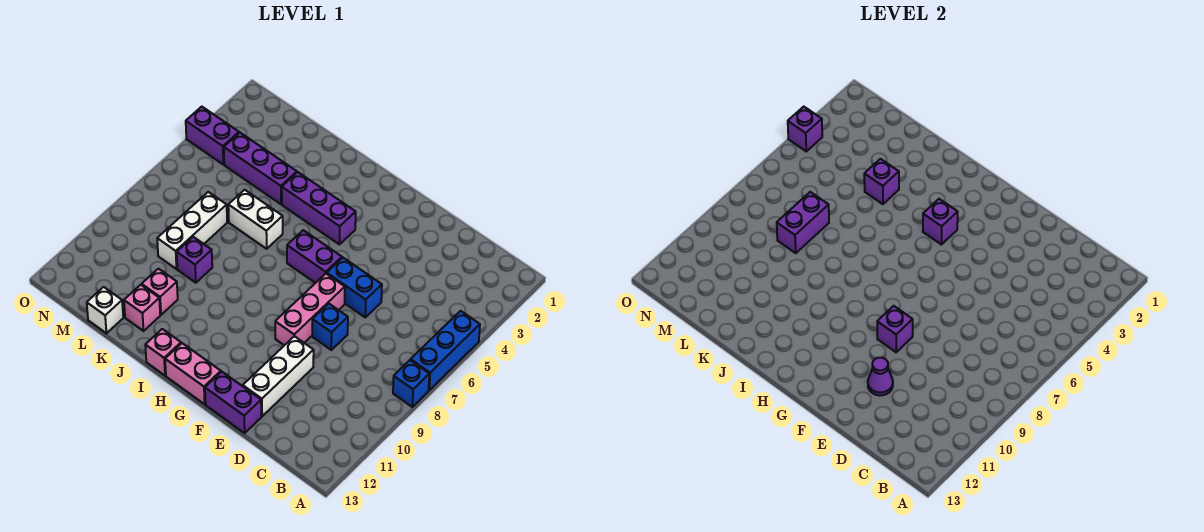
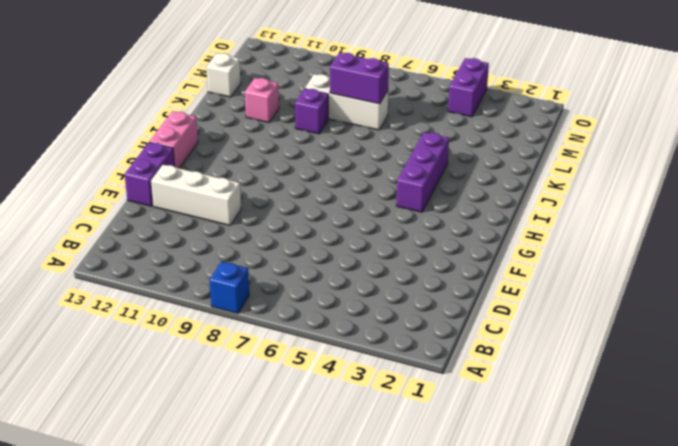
none -> blue 1x3 brick [411,311,480,390]
none -> blue 1x2 brick [327,258,382,317]
none -> blue 1x1 brick [312,304,348,350]

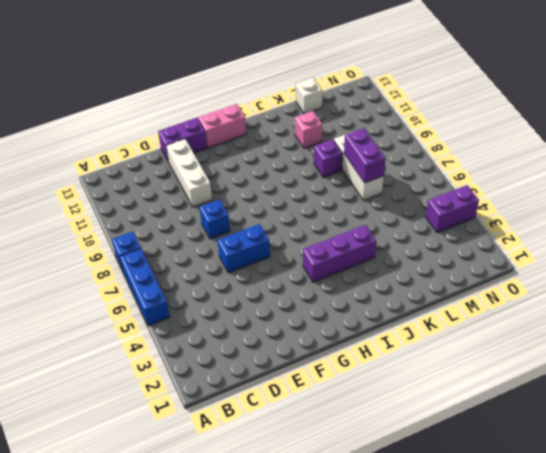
none -> pink 1x3 brick [275,274,345,345]
none -> purple 1x2 brick [287,230,342,283]
none -> pink 1x1 brick [145,329,181,376]

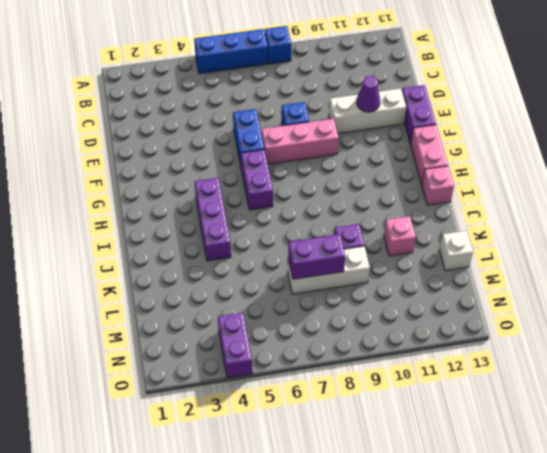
none -> white 1x2 brick [228,190,283,249]
none -> purple 1x3 brick [224,133,297,204]
none -> pink 1x1 brick [124,285,160,331]

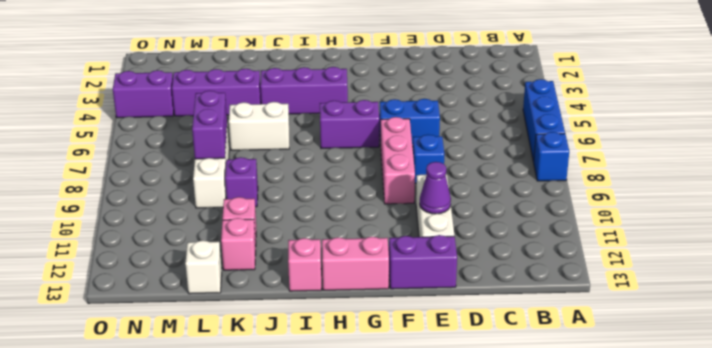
none -> purple 1x1 brick [877,306,913,352]
none -> purple 1x1 brick [923,199,958,244]
none -> purple 1x1 brick [864,159,899,204]

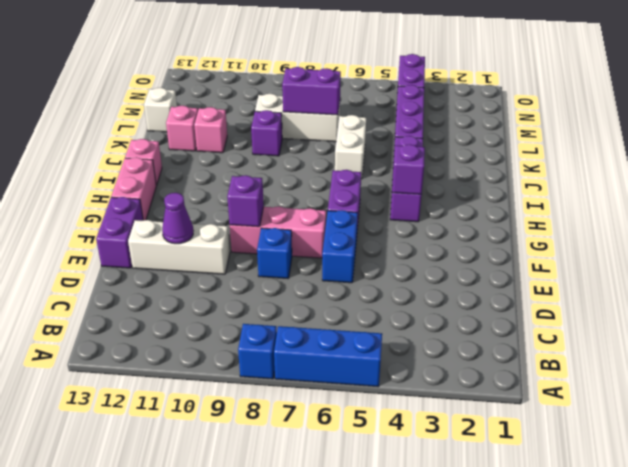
none -> purple 1x1 brick [864,159,899,204]
none -> purple 1x1 brick [788,107,822,151]

